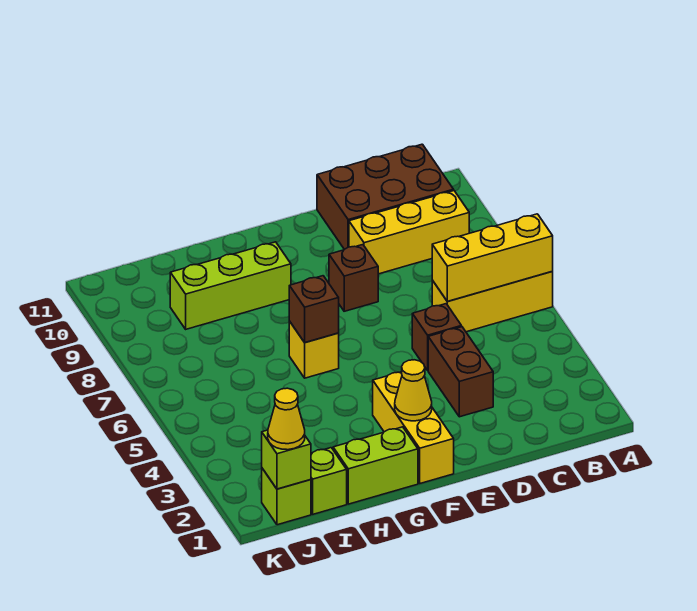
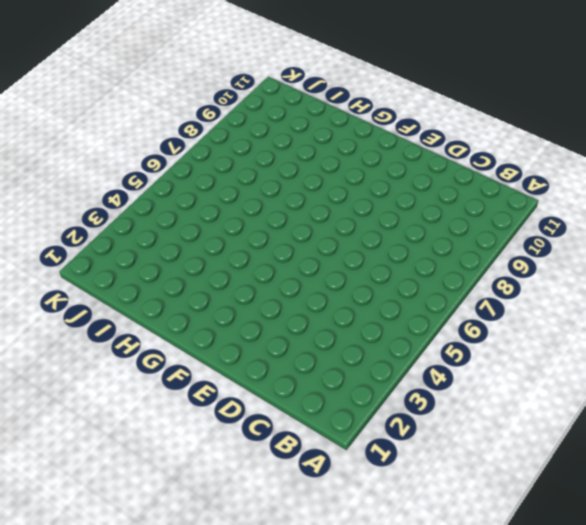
none -> yellow 1x3 brick [432,272,553,332]
none -> yellow 1x3 brick [349,191,469,274]
none -> brown 2x3 brick [317,144,454,249]

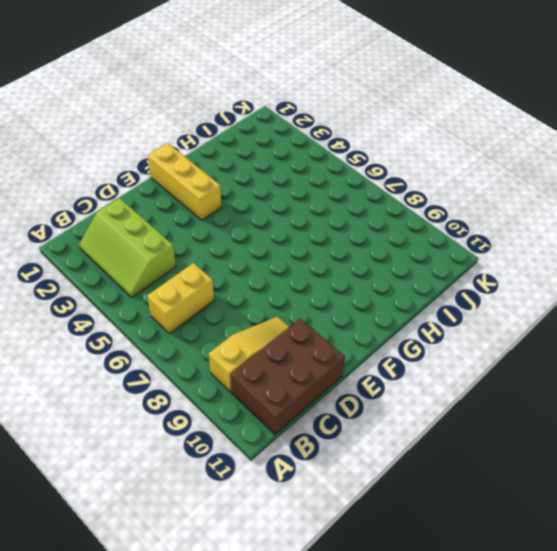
lime 2x3 slope [79,198,176,298] -> none
yellow 1x2 brick [147,263,214,334] -> yellow 1x3 brick [432,272,553,332]
yellow 1x3 slope [209,317,289,392] -> yellow 1x3 brick [349,191,469,274]
none -> brown 1x2 brick [428,327,493,417]
none -> brown 1x1 brick [412,304,462,370]
none -> brown 1x1 brick [329,245,378,311]

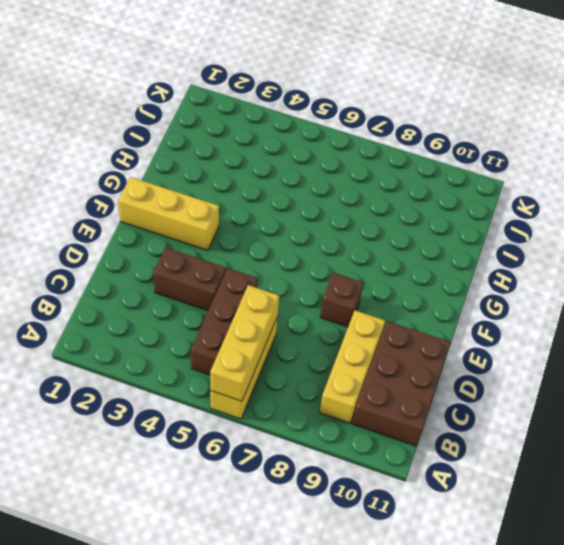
brown 1x3 brick [191,268,257,375] -> brown 1x1 brick [412,304,462,370]
none -> lime 1x2 brick [333,427,418,504]
none -> yellow 1x1 brick [289,321,339,378]
none -> lime 1x3 brick [170,242,291,329]

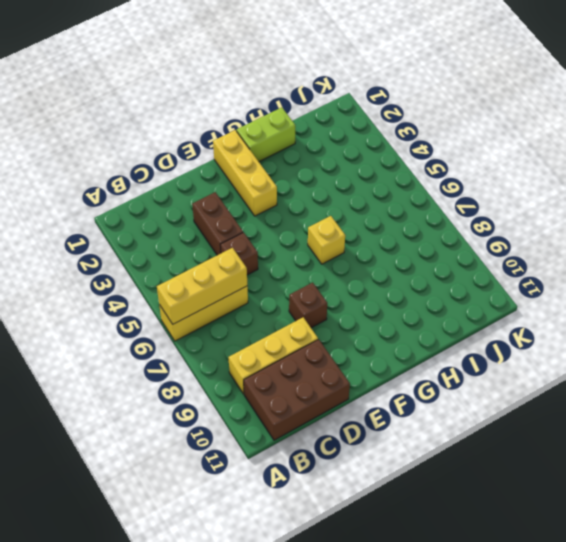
none -> lime 1x3 brick [170,242,291,329]
none -> lime 1x1 brick [311,448,347,514]
none -> lime 1x1 brick [262,468,311,525]

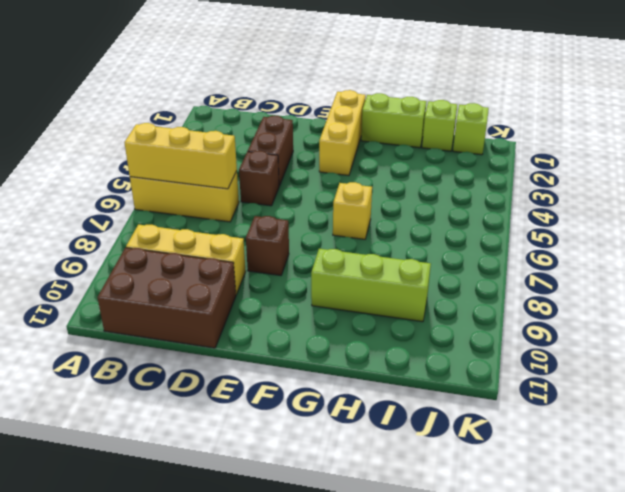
none -> yellow 1x1 cone [395,360,432,421]
none -> brown 1x1 brick [289,276,339,343]
none -> lime 1x1 brick [262,430,311,489]

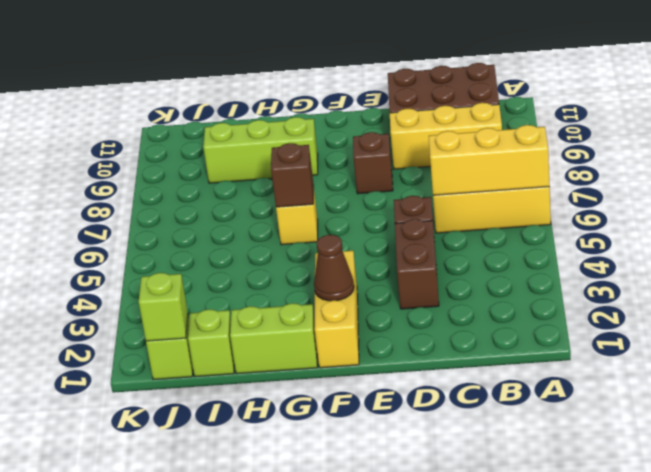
brown 1x1 cone [314,235,354,301] -> yellow 1x1 cone [395,360,432,421]
none -> yellow 1x1 cone [268,388,305,450]

